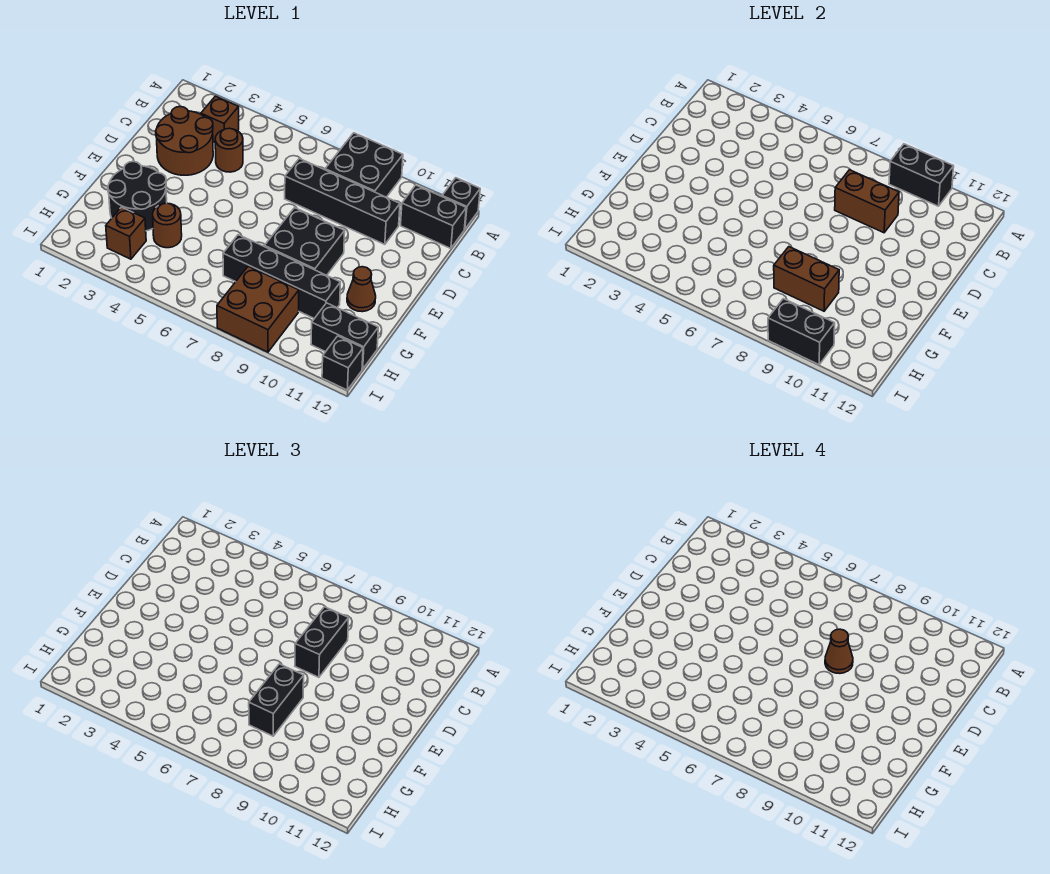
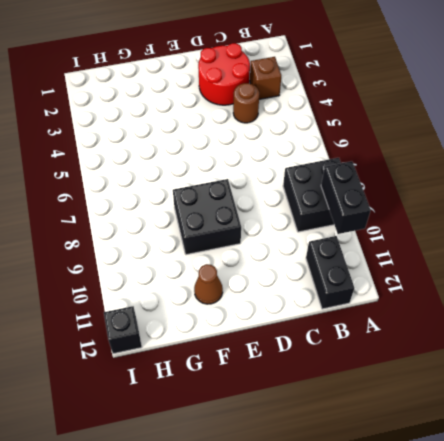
red 2x2 round brick [198,43,250,105] -> brown 2x2 round brick [156,106,213,175]
none -> black 1x1 brick [442,178,480,229]
none -> black 1x4 brick [285,159,400,244]
none -> black 2x2 round brick [108,161,167,231]

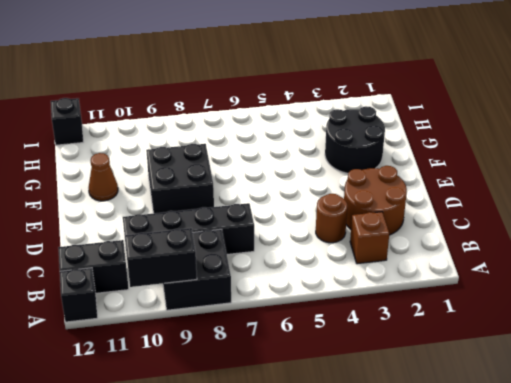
none -> brown 1x1 round brick [153,203,182,248]
none -> black 1x4 brick [223,235,340,319]
none -> brown 1x1 brick [106,207,146,259]

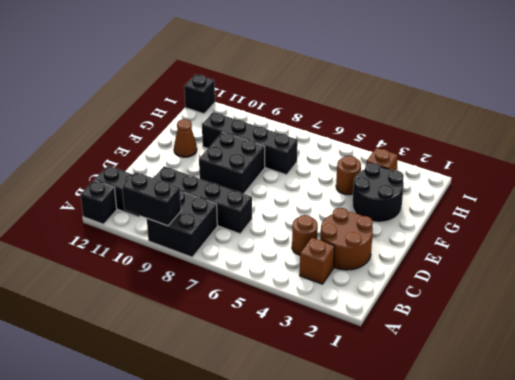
none -> brown 2x2 brick [217,266,299,352]
none -> black 1x2 brick [311,303,378,369]
none -> brown 1x2 brick [835,170,899,233]

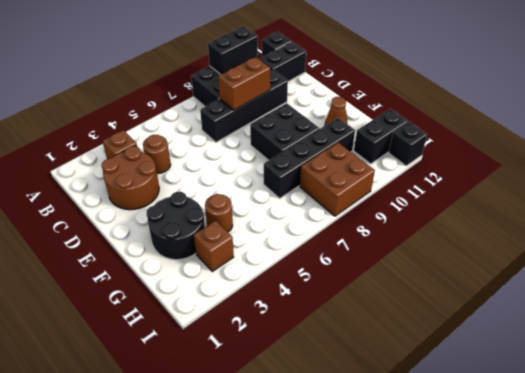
none -> brown 1x2 brick [774,247,839,311]
none -> black 1x2 brick [768,299,835,365]
none -> black 1x2 brick [295,607,349,677]

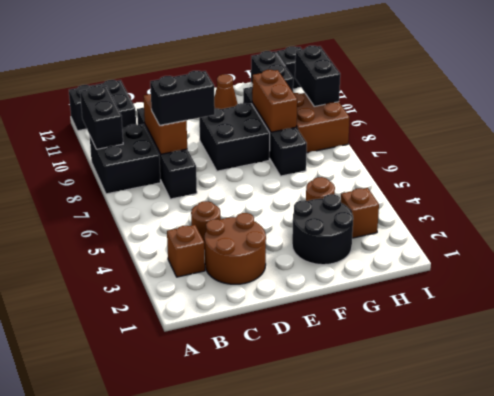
none -> black 1x2 brick [249,664,304,736]
none -> brown 1x1 cone [825,629,853,673]

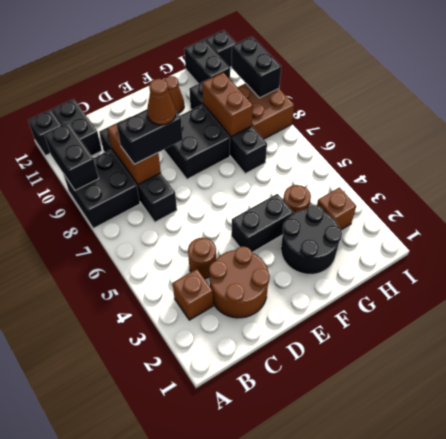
black 1x2 brick [231,194,293,252] -> black 1x2 brick moved to [249,664,304,736]

